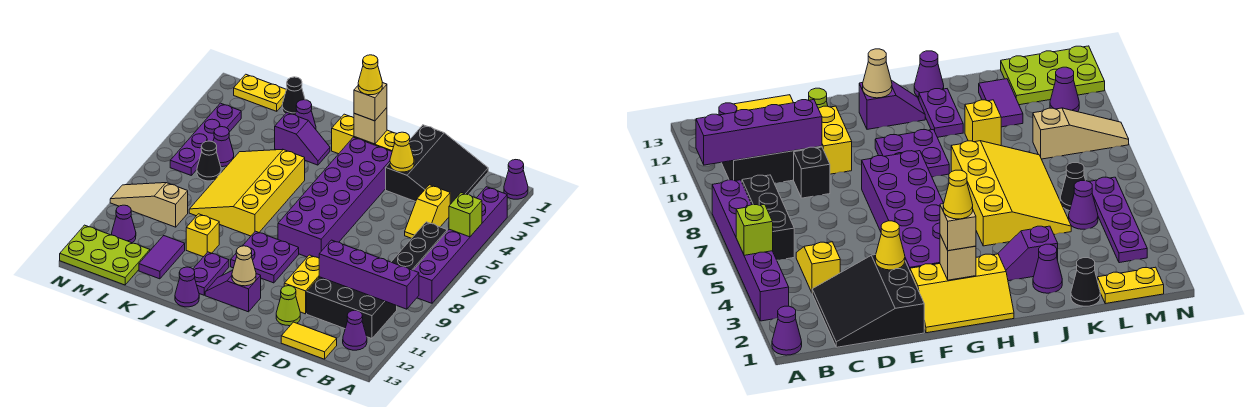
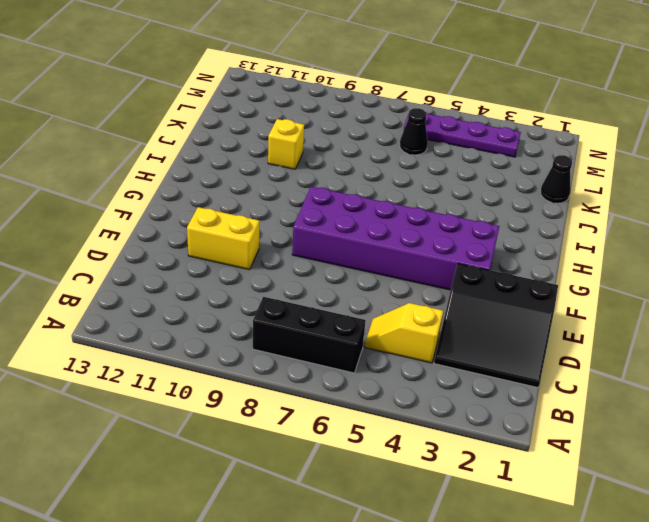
none -> purple 1x1 cone [504,160,528,199]
none -> purple 1x6 brick [413,187,507,303]
none -> black 2x3 brick [307,277,397,339]
none -> purple 1x1 cone [343,310,367,350]

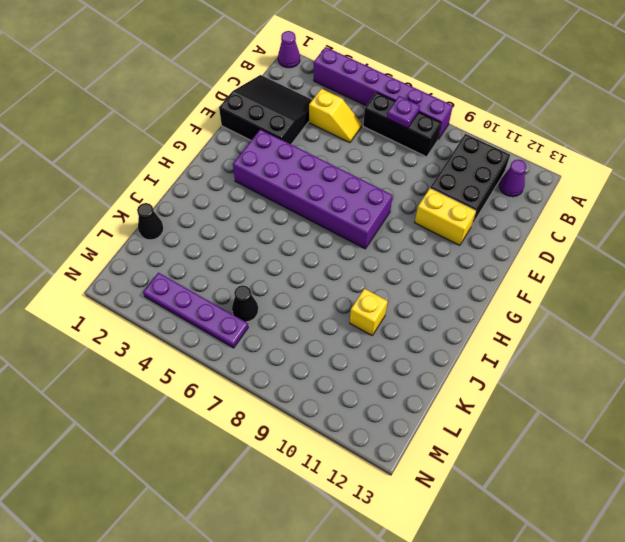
purple 1x1 plate [387,96,420,128] -> none
none -> yellow 1x2 tile [281,322,337,359]
none -> black 1x1 brick [794,147,830,198]
none -> lime 1x1 cone [276,286,300,326]
none -> yellow 2x3 slope [332,114,397,154]

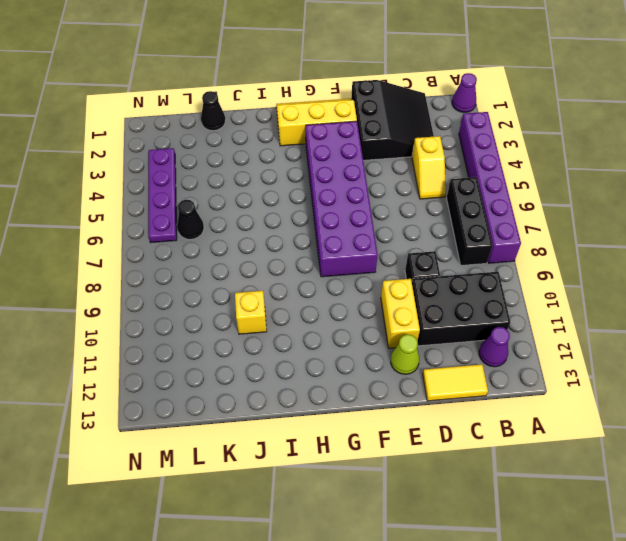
none -> purple 2x2 plate [231,231,299,283]
none -> purple 1x2 slope [205,271,261,312]
none -> purple 1x2 slope [275,113,330,165]
none -> yellow 3x4 slope [189,149,305,236]

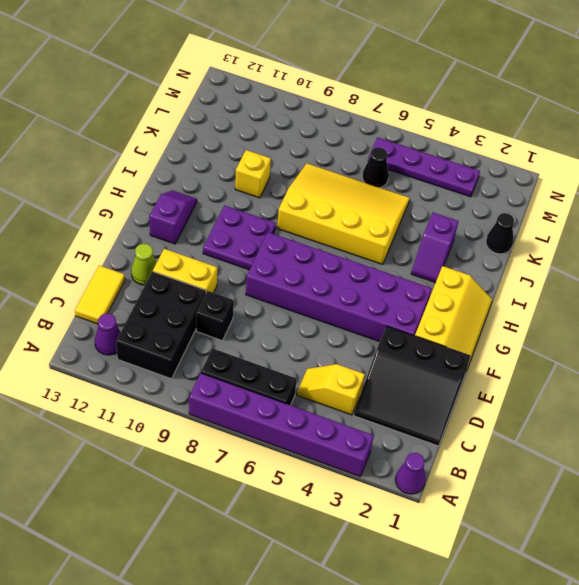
none -> purple 1x2 plate [193,252,229,295]
none -> purple 1x1 cone [175,267,199,307]
none -> purple 1x1 cone [295,100,316,129]
none -> purple 1x2 tile [139,236,185,279]

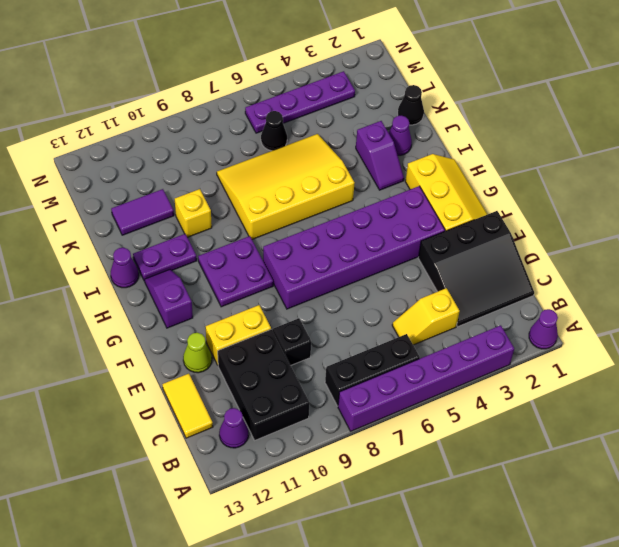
none -> yellow 1x2 plate [234,74,286,111]
none -> purple 1x1 cone [213,127,234,167]
none -> tan 1x3 slope [110,183,188,227]
none -> lime 2x3 plate [60,225,150,285]

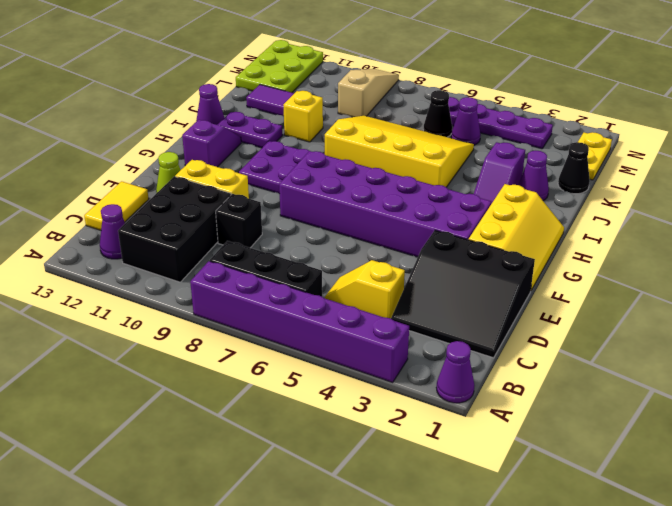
none -> purple 1x1 cone [112,205,136,243]
none -> lime 1x1 brick [449,193,482,237]
none -> purple 1x4 brick [319,240,419,309]
none -> yellow 1x1 cone [390,132,414,172]

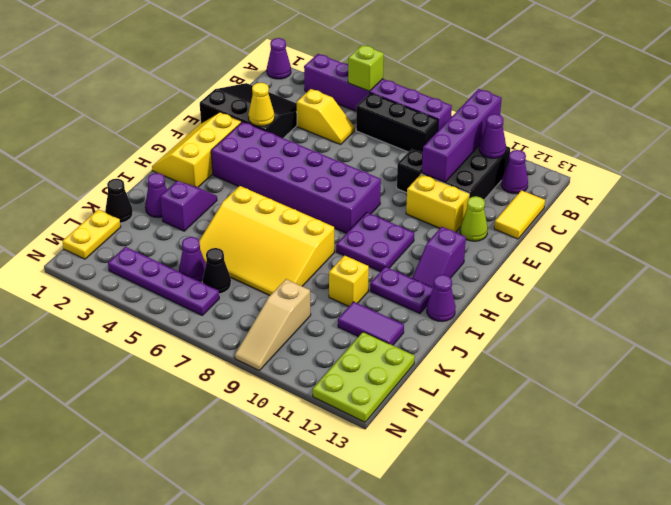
purple 1x1 cone [479,114,506,158] -> purple 1x1 cone moved to [112,205,136,243]
none -> tan 1x1 brick [354,108,387,144]
none -> tan 1x1 cone [232,246,256,286]
none -> tan 1x1 brick [354,83,387,121]
none -> yellow 1x1 cone [358,55,382,95]

